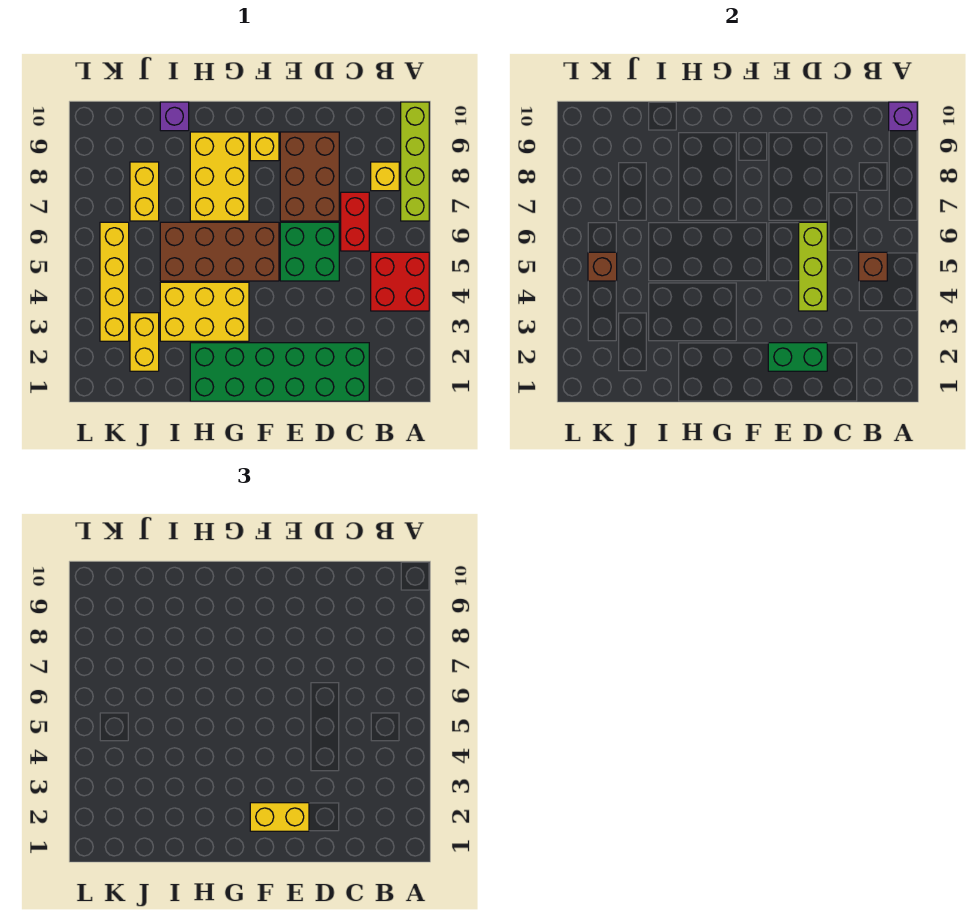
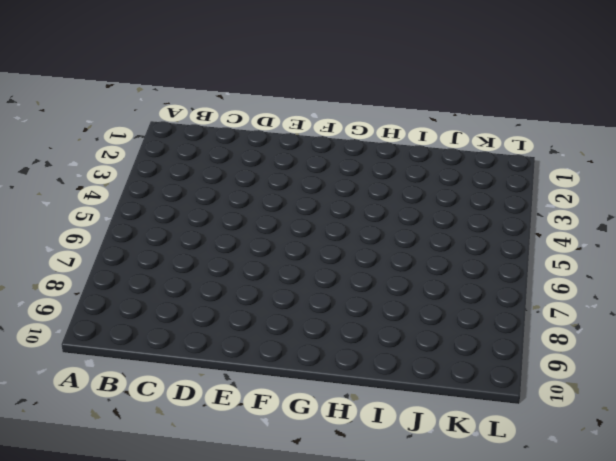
none -> red 2x2 brick [371,252,429,311]
none -> lime 1x4 brick [401,102,429,221]
none -> yellow 1x1 brick [371,162,399,191]

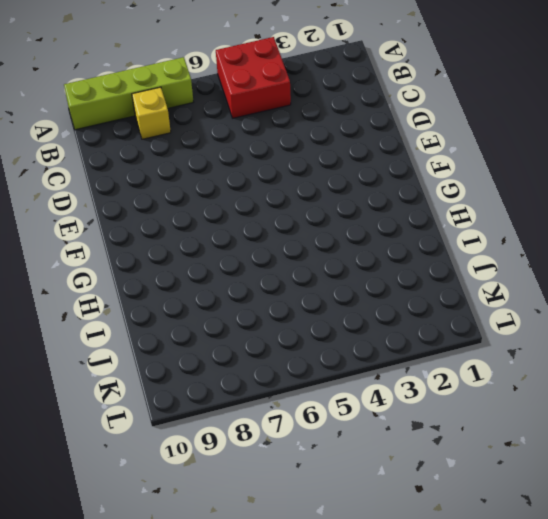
none -> green 2x6 brick [190,343,369,401]
none -> red 1x2 brick [341,192,369,251]
none -> green 2x2 brick [280,222,339,281]

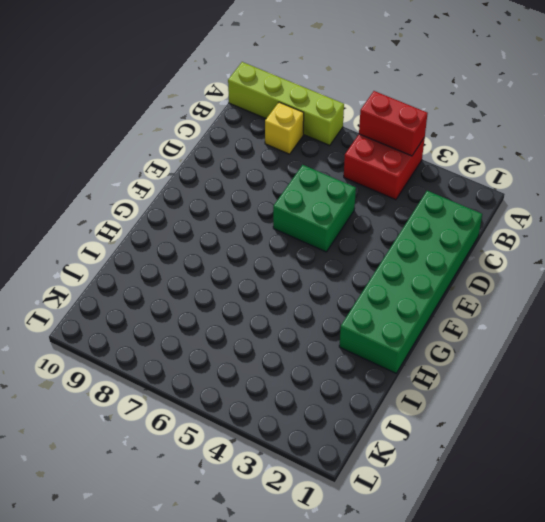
red 1x2 brick [359,91,428,156] -> red 1x2 brick moved to [341,192,369,251]
none -> brown 2x3 brick [280,132,339,221]
none -> brown 2x4 brick [160,222,279,281]
none -> yellow 1x1 brick [250,132,279,161]

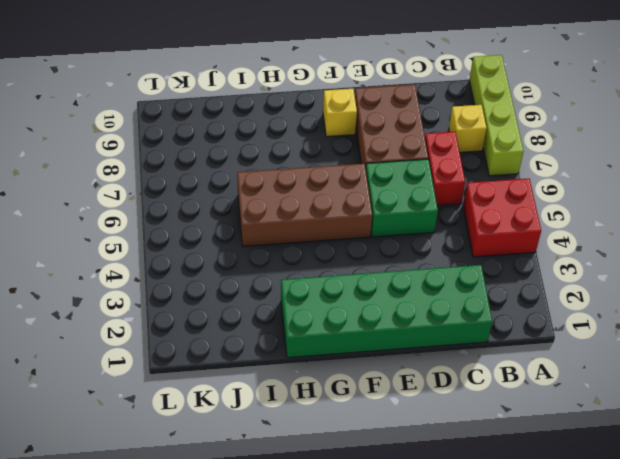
none -> yellow 2x3 brick [160,282,249,341]
none -> yellow 2x3 brick [190,132,249,221]
none -> purple 1x1 brick [160,102,189,131]

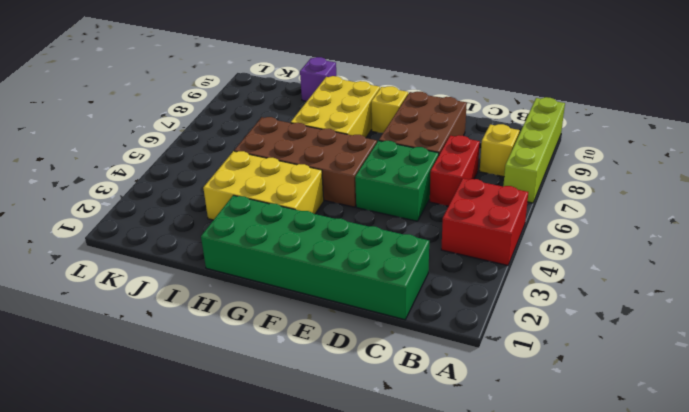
none -> yellow 1x2 brick [130,313,159,371]
none -> yellow 1x2 brick [130,162,159,221]
none -> yellow 1x4 brick [100,222,129,341]

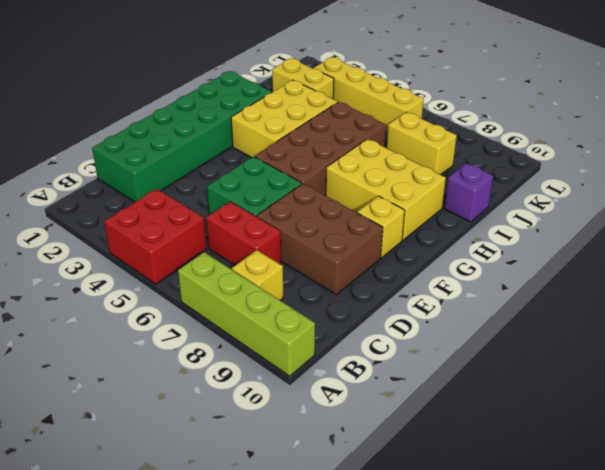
none -> purple 1x1 brick [889,102,917,131]
none -> brown 1x1 brick [859,252,887,281]
none -> green 1x2 brick [768,343,827,371]

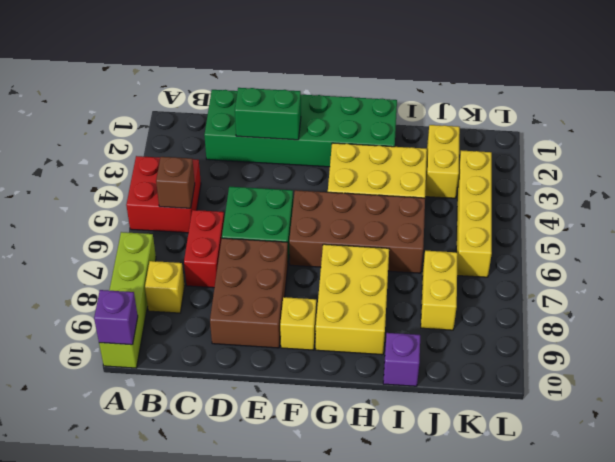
none -> lime 1x3 brick [799,222,827,311]
none -> brown 1x1 brick [588,252,617,281]
none -> yellow 1x2 brick [250,803,309,831]

